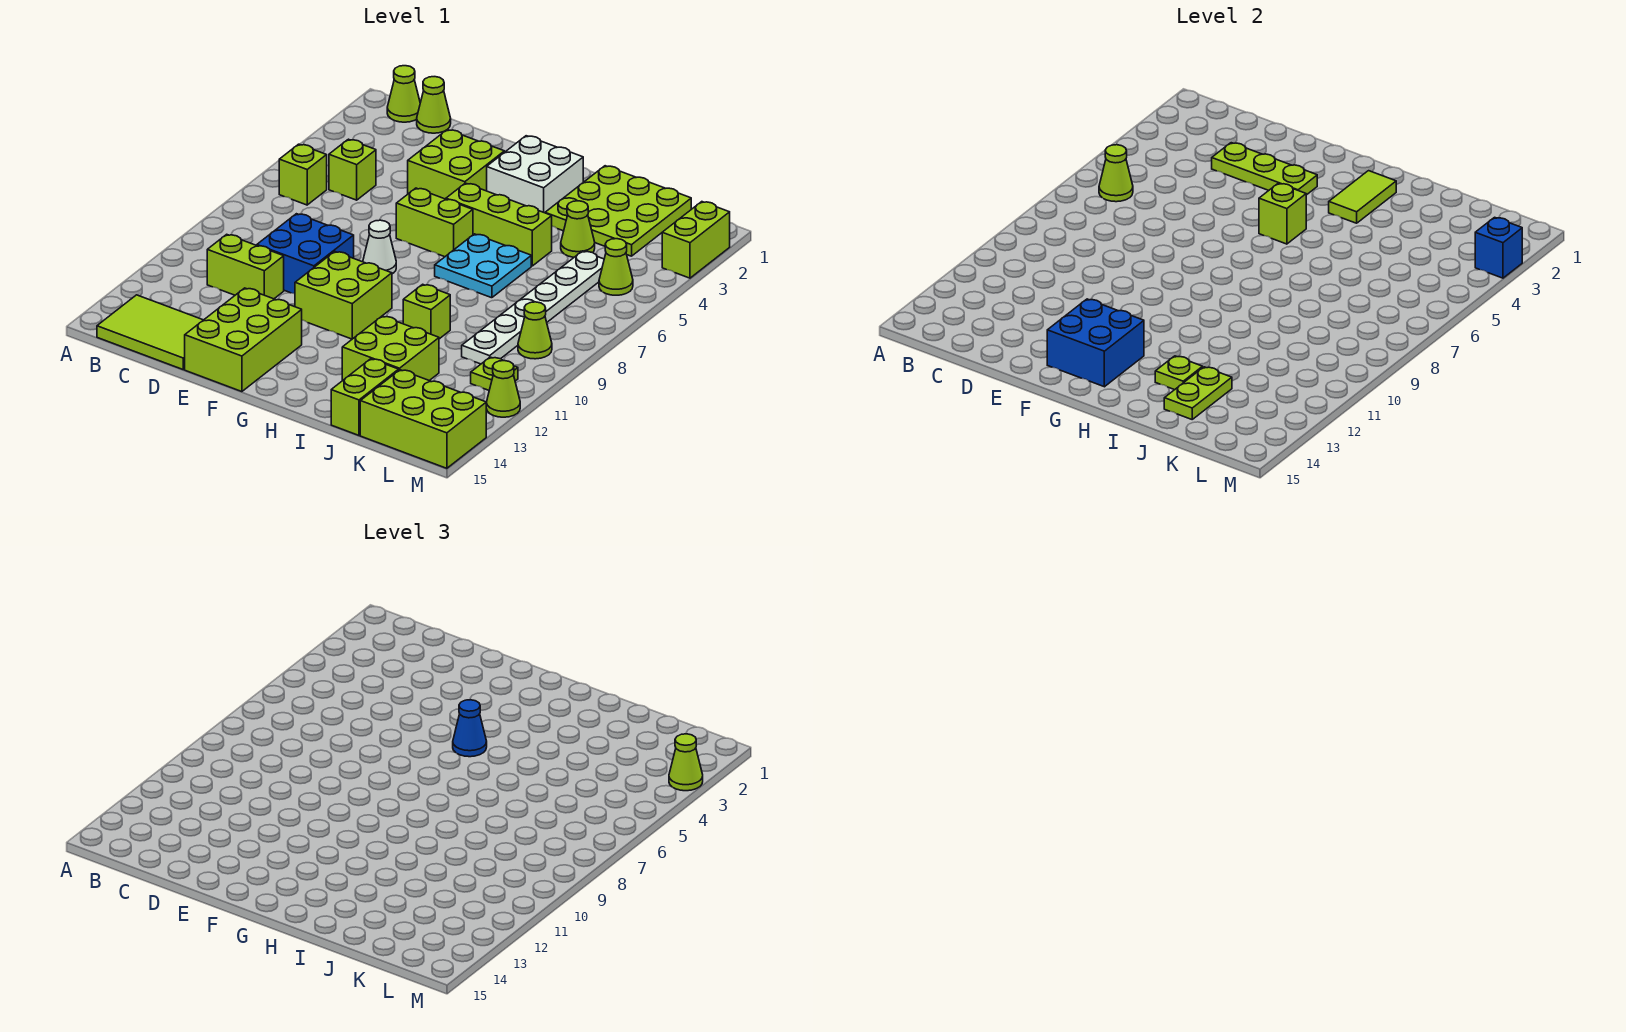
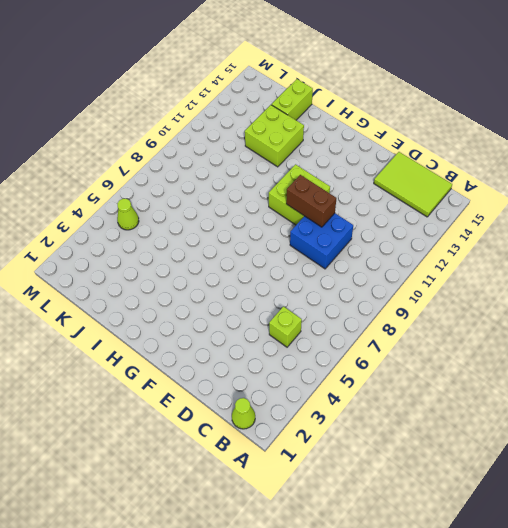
brown 1x2 brick [286,175,336,227] -> none
none -> lime 1x1 brick [279,144,327,205]
none -> lime 1x1 cone [417,77,451,133]
none -> lime 1x2 brick [207,234,284,299]
none -> lime 2x2 brick [408,130,504,199]

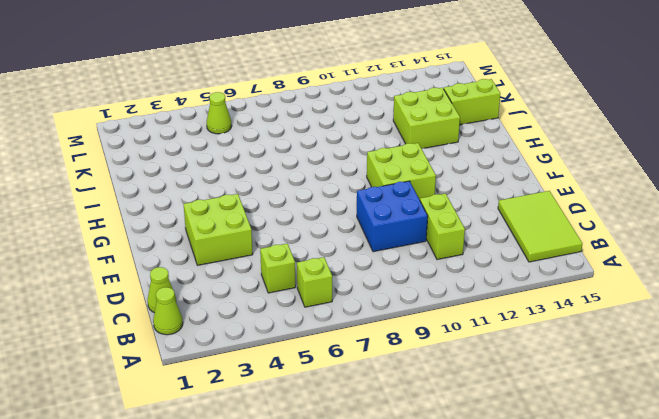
none -> lime 2x3 brick [185,288,302,392]
none -> lime 1x2 brick [396,188,473,257]
none -> white 1x1 cone [363,220,396,274]
none -> white 2x2 brick [487,136,583,213]

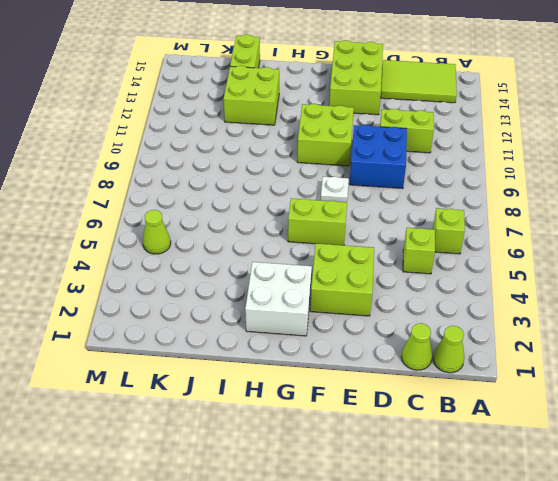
white 1x1 plate [321,177,349,202] -> white 1x1 cone [363,220,396,274]
none -> lime 1x3 brick [446,183,552,266]
none -> cyan 2x2 plate [435,234,531,298]
none -> lime 3x3 plate [545,166,691,256]
none -> lime 1x1 brick [403,284,450,339]

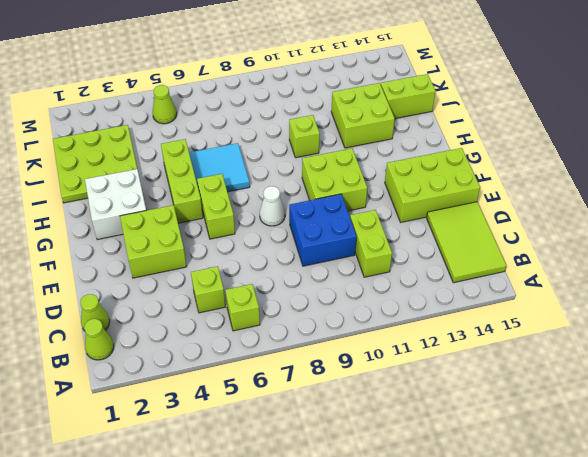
cyan 2x2 tile [189,143,250,192] -> cyan 2x2 plate [435,234,531,298]
none -> lime 1x1 cone [561,201,595,257]
none -> white 1x6 plate [462,251,604,364]
none -> lime 2x3 brick [360,370,486,468]
none -> lime 1x1 cone [518,302,552,359]

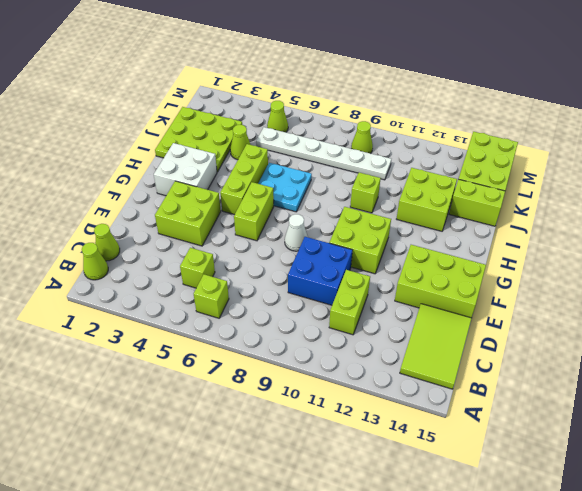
none -> lime 1x1 plate [471,357,518,390]
none -> lime 1x2 brick [662,202,730,278]
none -> lime 1x1 cone [486,361,520,417]
none -> lime 1x1 cone [1099,145,1133,202]

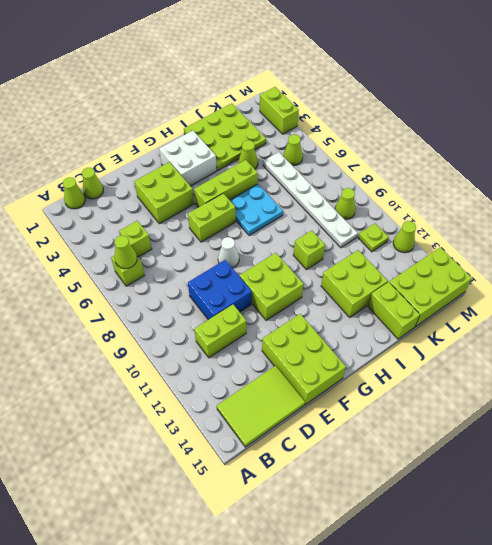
none -> lime 1x3 plate [1212,143,1317,195]
none -> blue 2x2 brick [1047,299,1144,387]
none -> lime 1x1 brick [1259,183,1306,244]
none -> lime 1x2 tile [1329,171,1396,223]

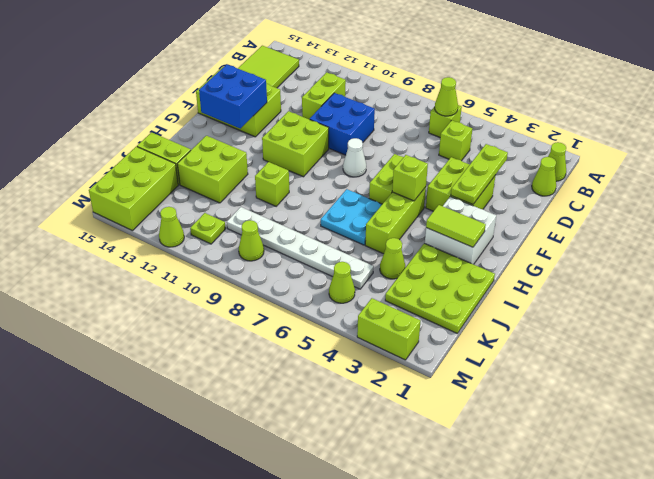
none -> lime 1x1 plate [1155,356,1203,390]
none -> lime 1x2 plate [1164,367,1232,419]
none -> blue 1x1 brick [1475,217,1522,278]
none -> blue 1x1 cone [453,700,487,757]

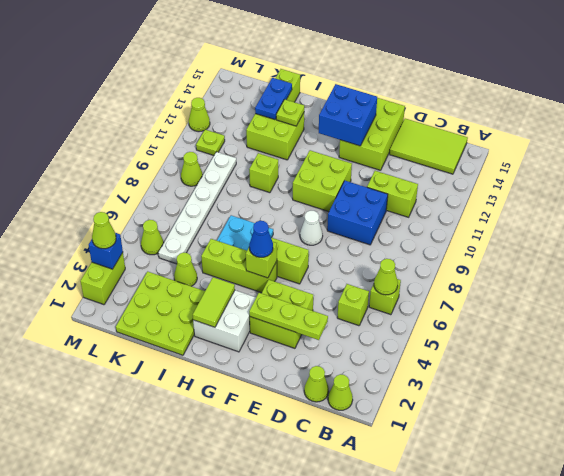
blue 1x2 plate [255,78,292,120] -> lime 1x2 plate [1164,367,1232,419]
none -> lime 2x3 brick [360,370,486,468]

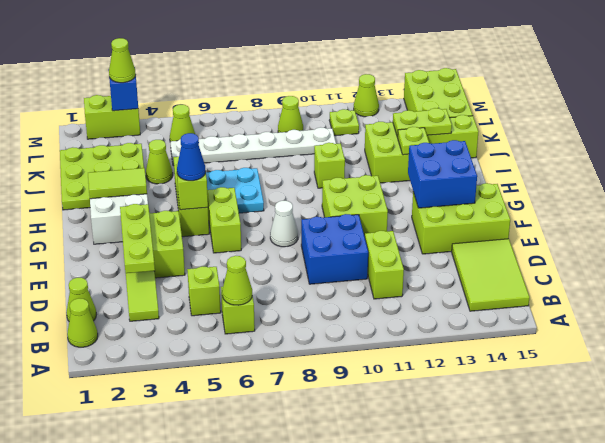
lime 1x2 tile [126,271,159,321] -> none

